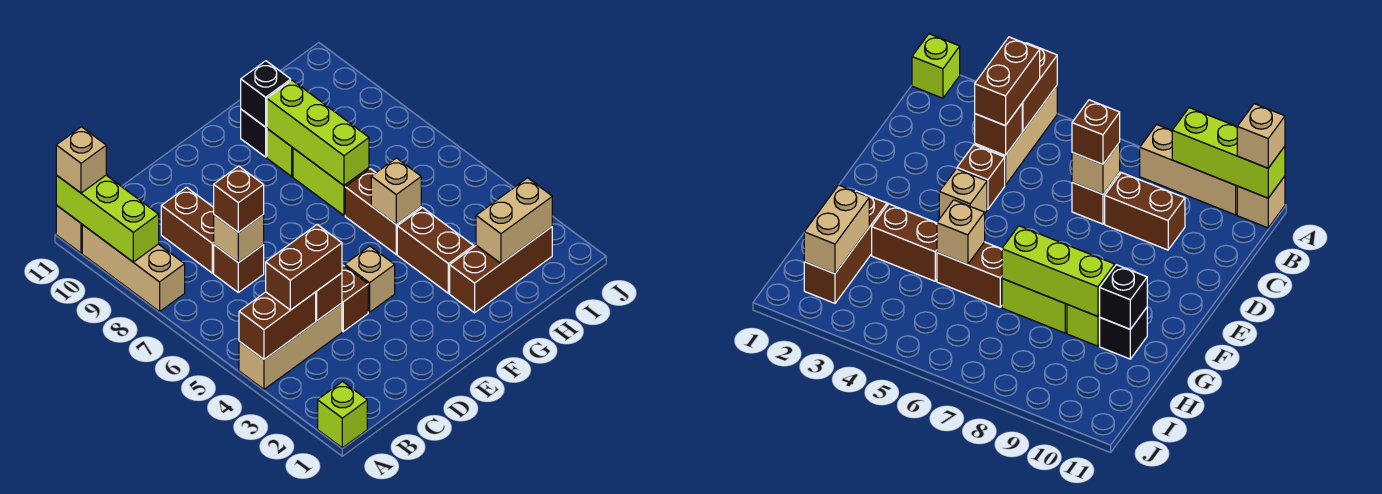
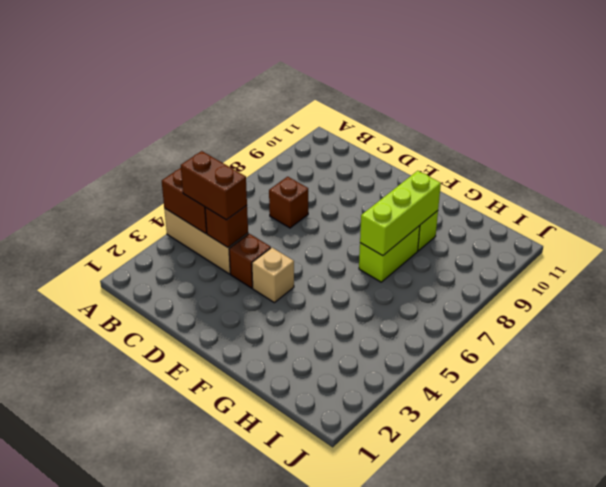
none -> lime 1x1 brick [318,382,367,448]
none -> tan 1x3 brick [82,225,185,312]
none -> tan 1x1 brick [56,205,83,253]

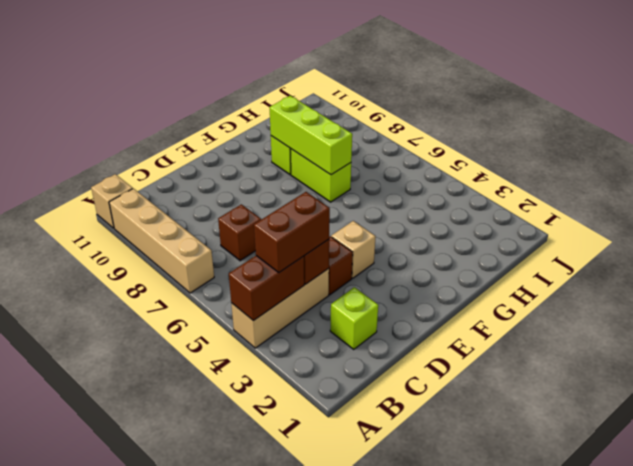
tan 1x4 brick [109,189,214,293] -> tan 1x3 brick [82,225,185,312]
lime 1x1 brick [330,287,378,349] -> lime 1x1 brick moved to [318,382,367,448]
none -> brown 1x2 brick [161,187,214,273]
none -> brown 1x3 brick [450,227,552,313]
none -> brown 1x2 brick [397,208,474,293]

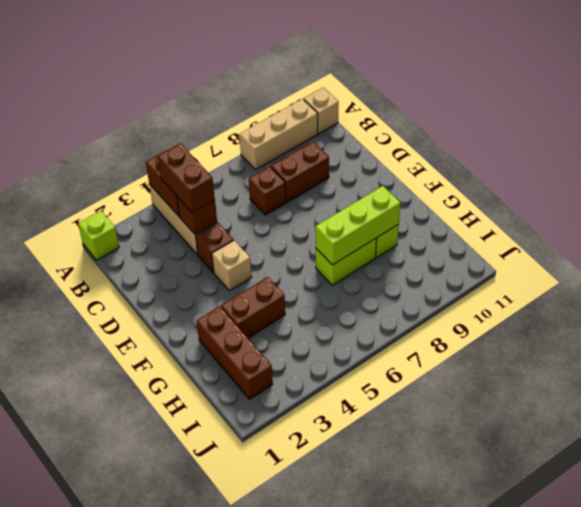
none -> brown 1x2 brick [345,169,421,254]
none -> black 1x1 brick [241,109,267,157]
none -> lime 1x3 brick [56,175,159,262]

